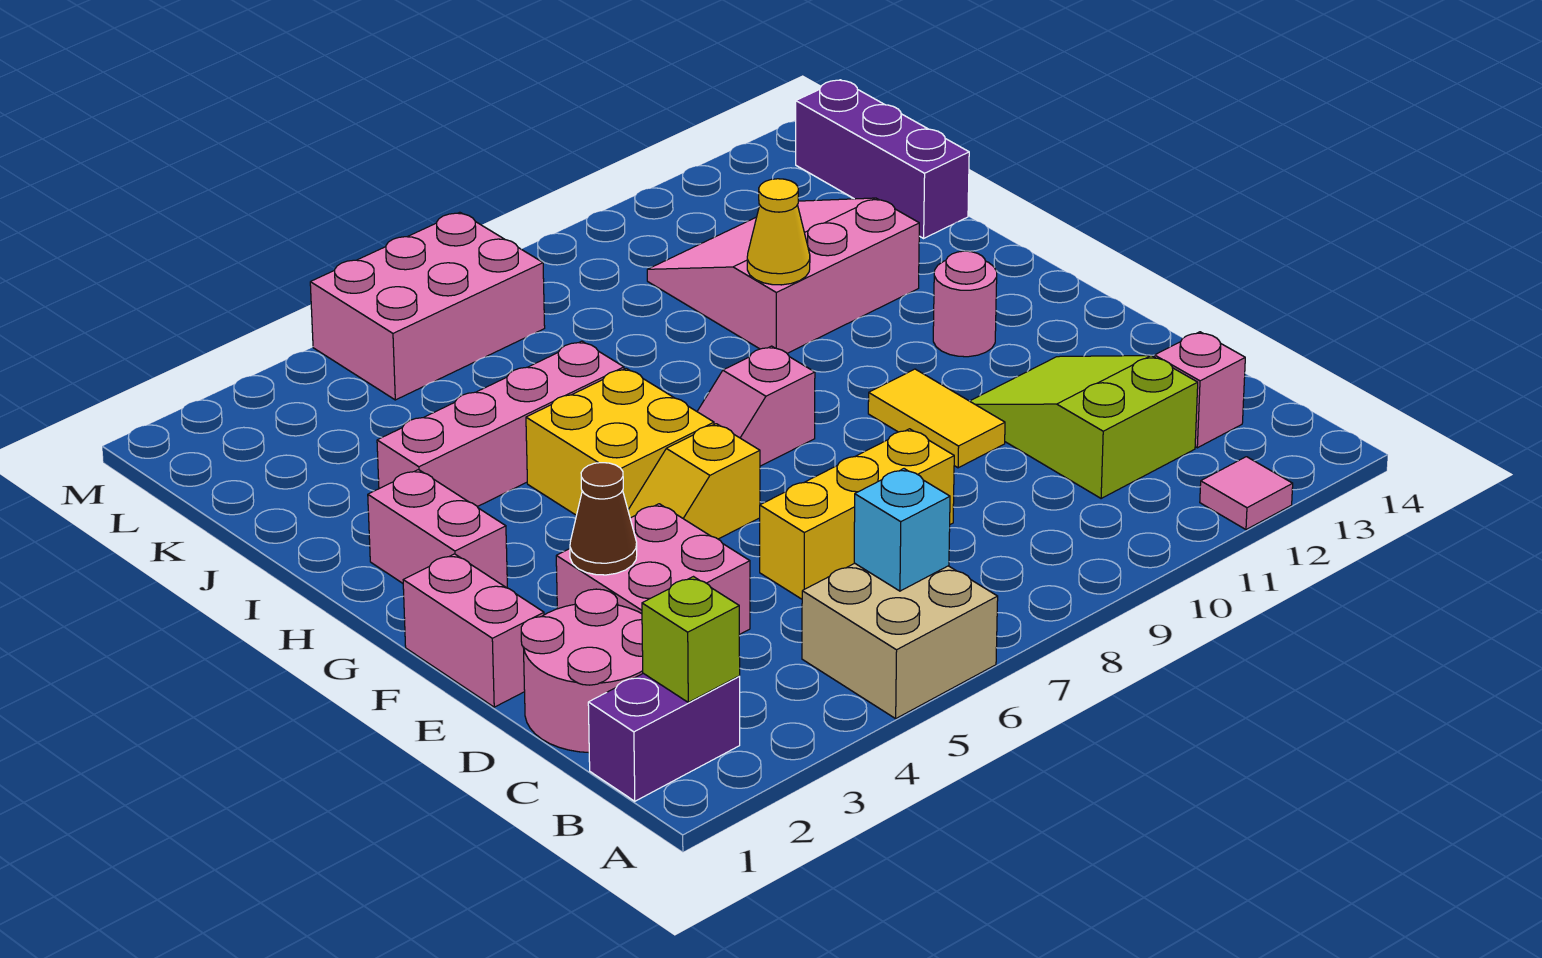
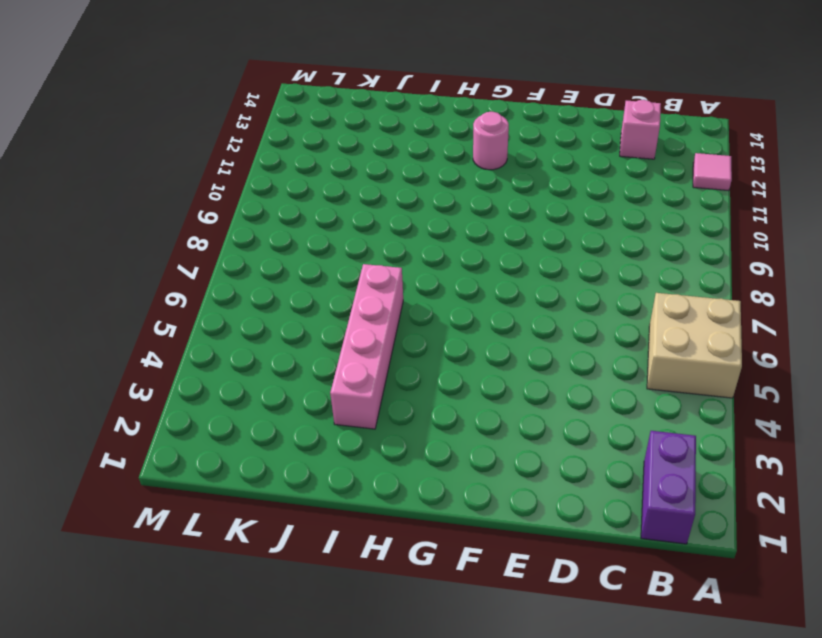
none -> pink 2x2 round brick [521,589,643,753]
none -> lime 2x3 slope [970,356,1198,499]
none -> pink 2x2 brick [556,504,750,635]

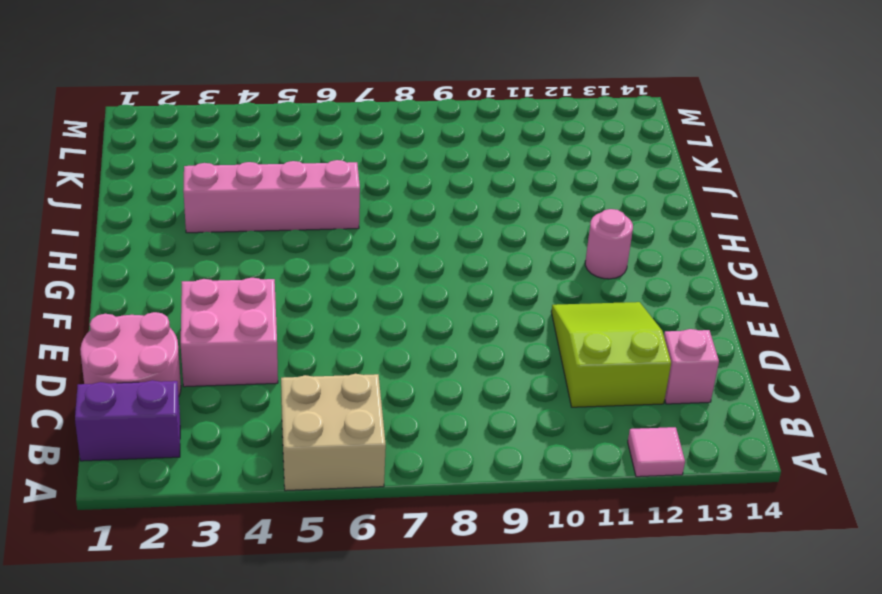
none -> yellow 1x3 brick [760,429,954,599]
none -> pink 1x2 brick [403,554,544,707]
none -> yellow 1x2 tile [868,369,1005,468]

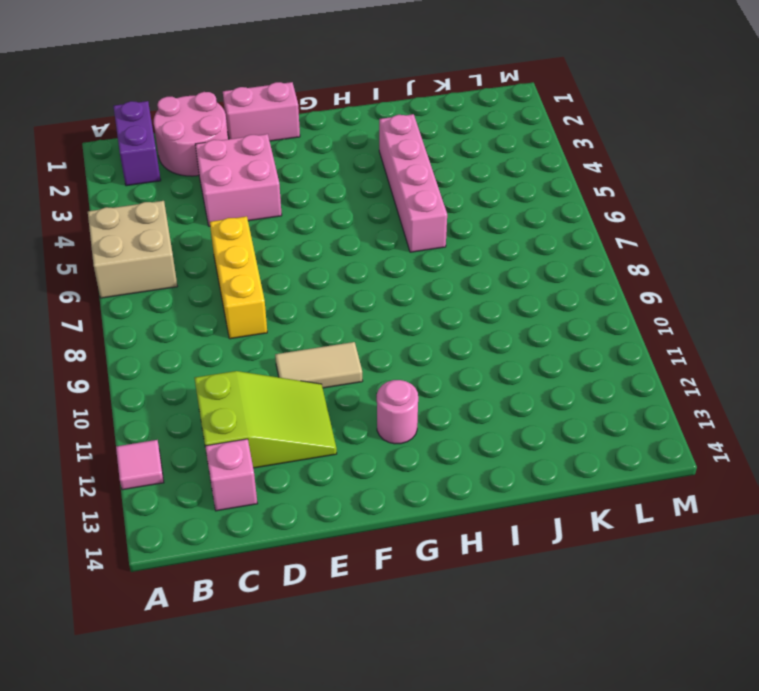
tan 1x2 tile [275,342,363,388] -> yellow 1x2 tile [868,369,1005,468]
none -> yellow 1x2 slope [628,424,760,539]
none -> pink 1x2 brick [368,470,507,588]
none -> yellow 2x2 brick [526,368,714,515]

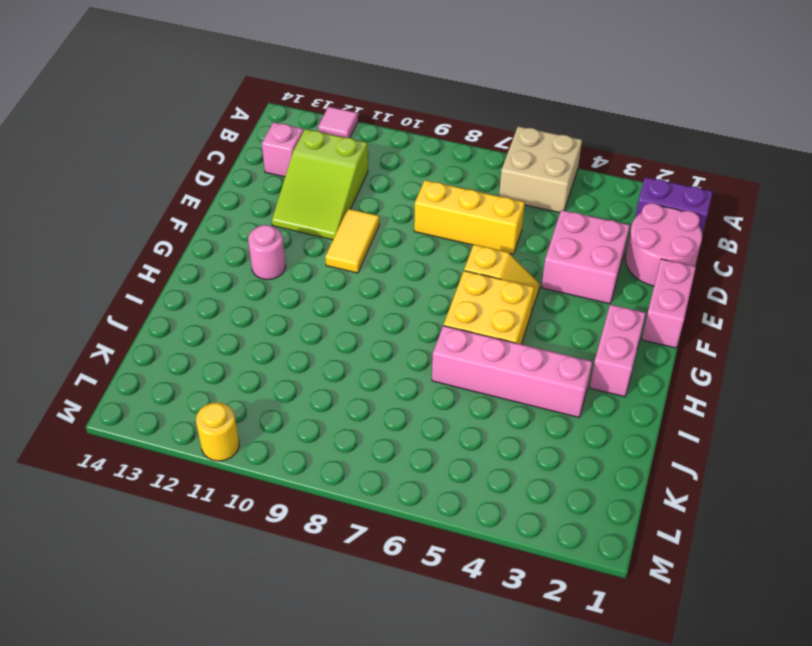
yellow 1x1 round brick [196,402,239,461] -> none
none -> pink 1x2 slope [697,346,815,466]
none -> pink 3x3 slope [647,198,919,353]
none -> purple 1x3 brick [796,80,969,238]

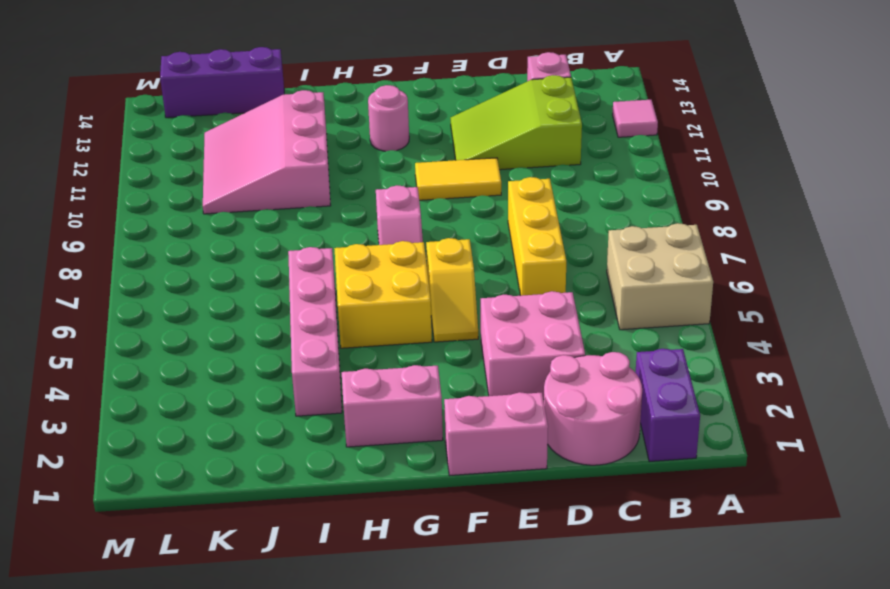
none -> pink 2x3 brick [310,212,545,400]
none -> lime 1x1 brick [642,577,740,702]
none -> cyan 1x1 brick [854,469,950,591]

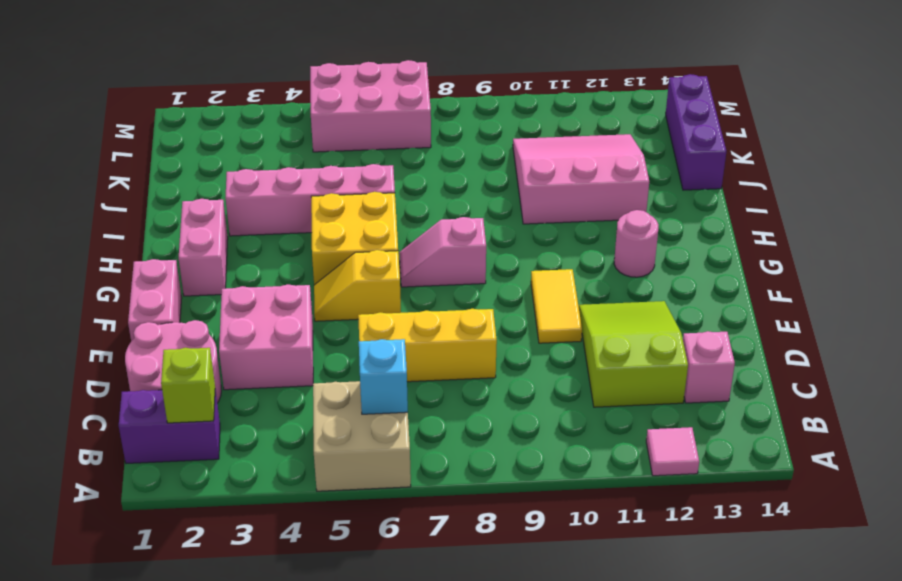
none -> brown 1x1 cone [570,463,637,575]
none -> yellow 1x1 cone [747,179,810,285]

